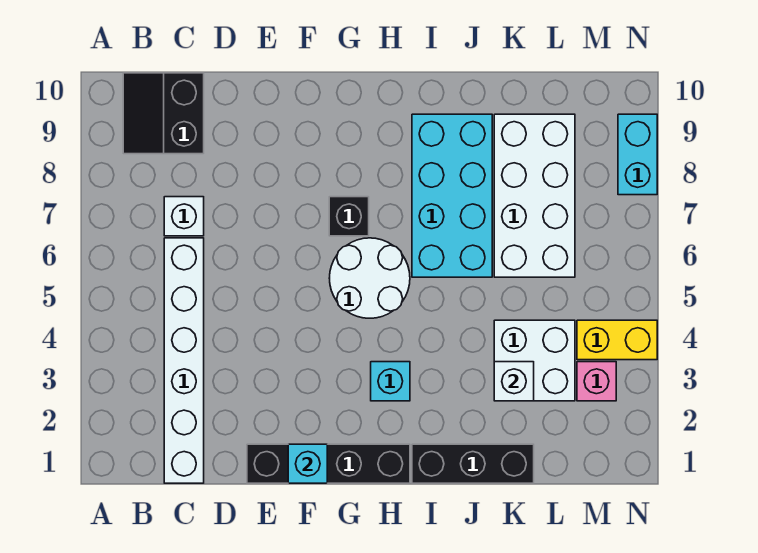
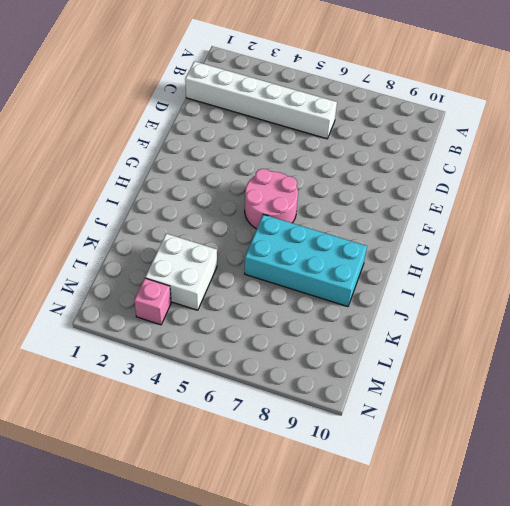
pink 2x2 round brick [245,169,298,229] -> white 2x2 round brick [329,238,410,318]
none -> black 2x2 slope [123,73,204,154]
none -> white 1x1 brick [164,197,204,236]
none -> black 1x4 brick [247,444,410,483]

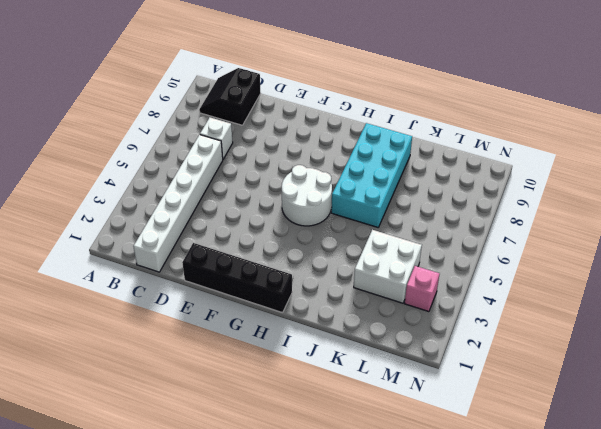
none -> black 1x1 brick [329,197,369,236]
none -> cyan 1x1 brick [371,362,410,401]
none -> black 1x3 brick [412,444,534,483]

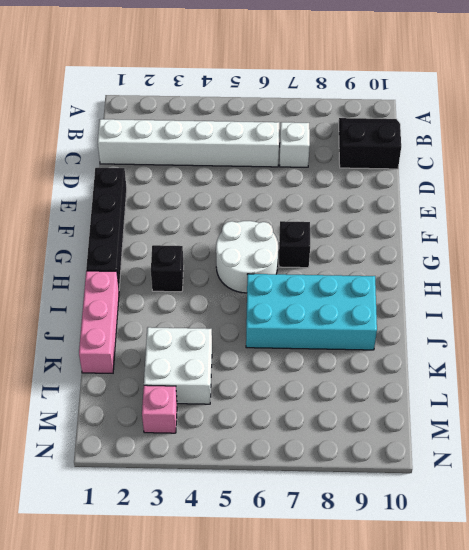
black 1x1 brick [151,245,184,292] -> cyan 1x1 brick [371,362,410,401]
pink 1x3 brick [79,271,119,373] -> black 1x3 brick [412,444,534,483]
none -> white 2x4 brick [494,114,575,277]
none -> yellow 1x2 brick [577,320,657,360]
none -> cyan 1x2 brick [618,114,657,195]

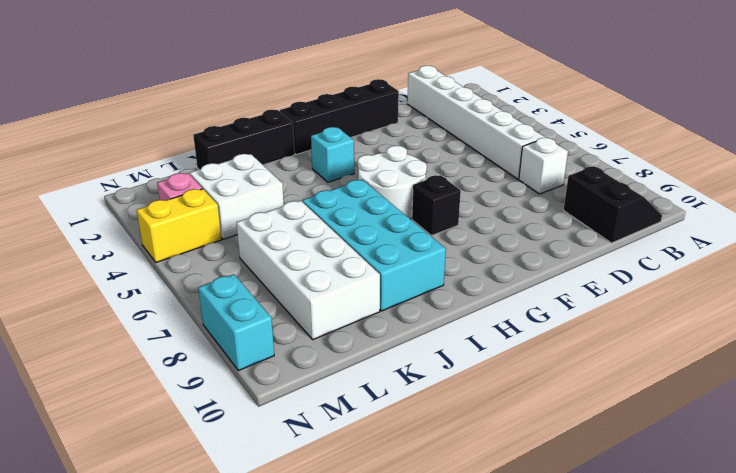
none -> cyan 1x1 brick [288,444,327,483]
none -> white 1x1 brick [494,362,534,401]

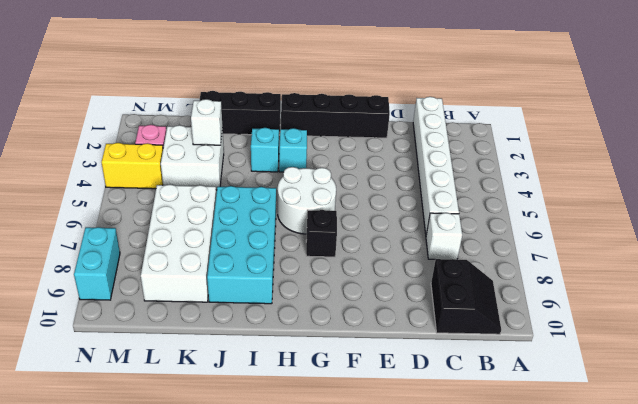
cyan 1x1 brick [251,128,279,172] -> cyan 1x1 brick moved to [288,444,327,483]

